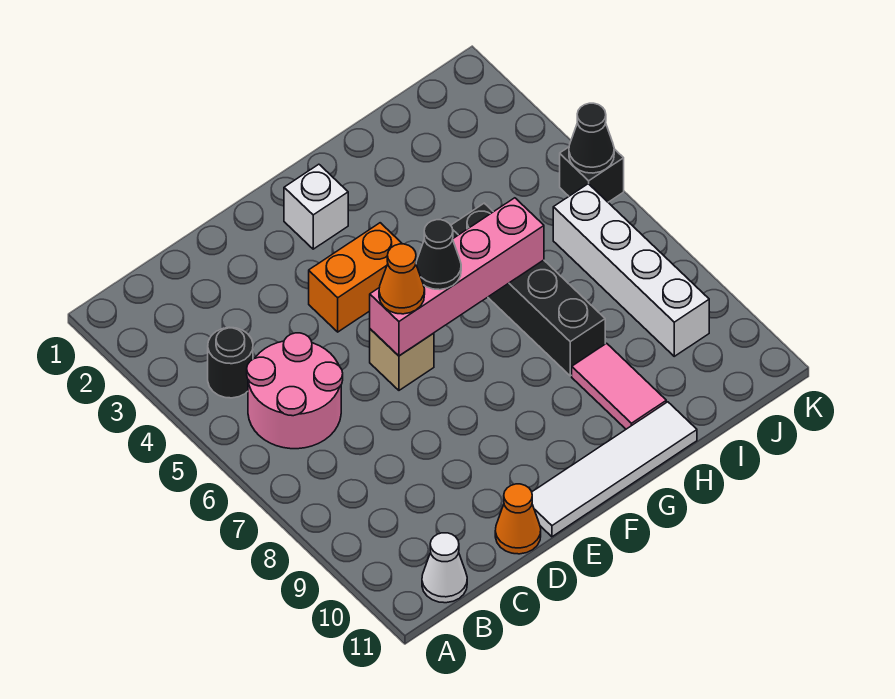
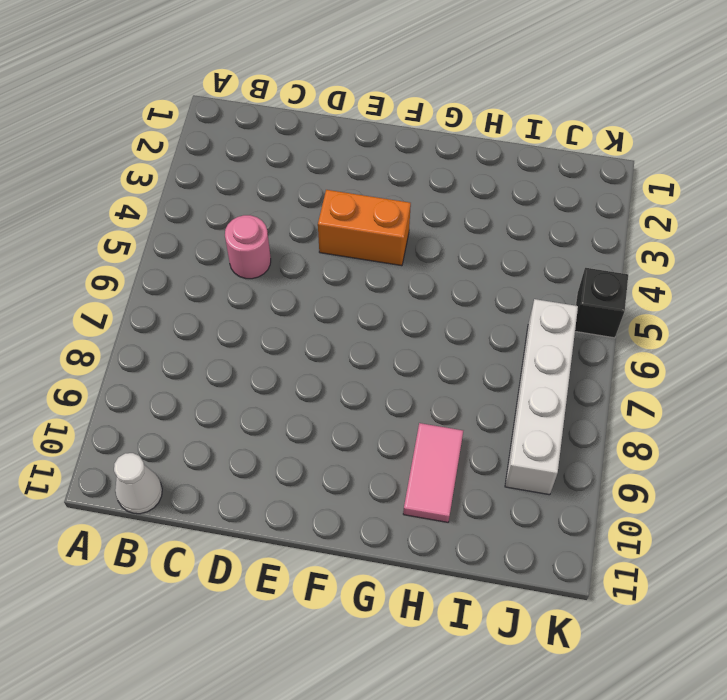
pink 1x1 round brick [225,215,271,279] -> pink 2x2 round brick [247,333,343,449]
none -> black 1x1 round brick [208,327,253,398]
none -> orange 1x1 cone [495,484,541,554]
none -> tan 1x1 brick [370,329,434,390]

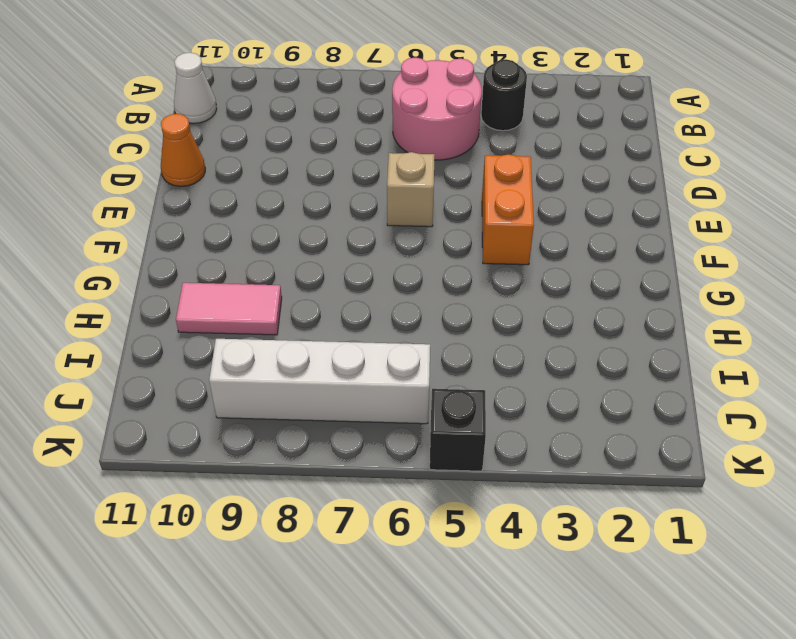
none -> white 1x4 tile [532,402,697,537]
none -> white 1x1 brick [284,164,348,249]
none -> black 1x4 brick [451,203,605,376]

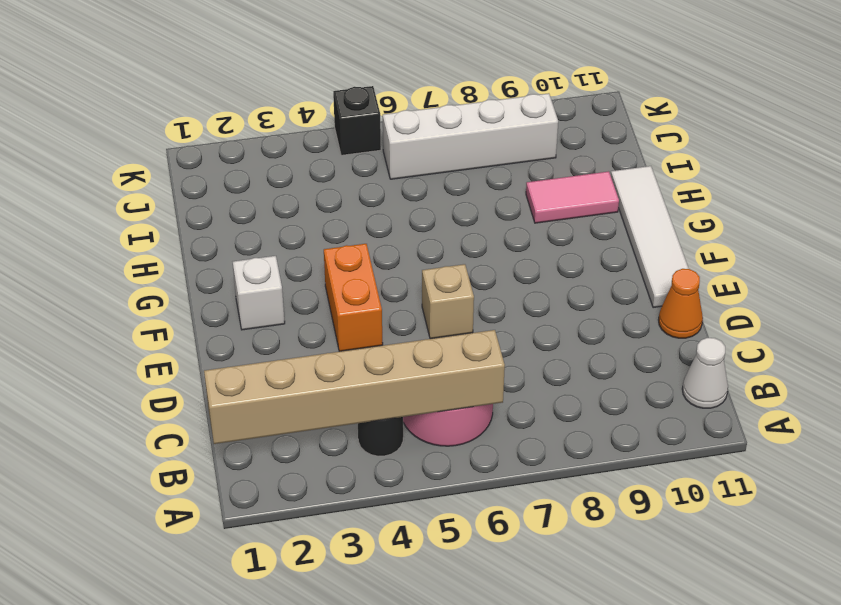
tan 1x6 brick [204,330,505,444] -> none
none -> black 1x4 brick [451,203,605,376]
none -> pink 1x4 brick [370,198,544,356]
none -> black 1x1 cone [569,103,614,173]

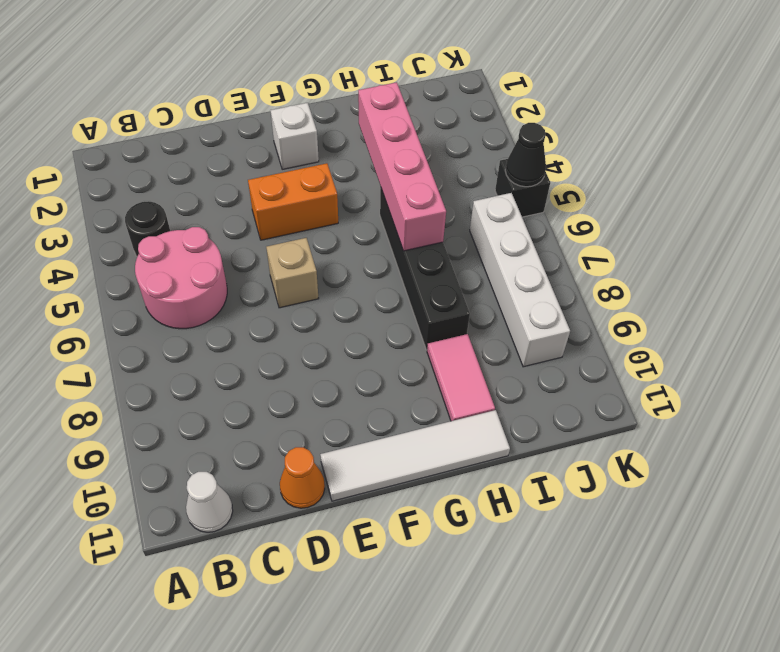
pink 1x4 brick [358,82,446,251] -> pink 1x4 brick turned to [370,198,544,356]
none -> orange 1x1 cone [379,244,425,314]
none -> black 1x1 cone [416,220,461,290]

